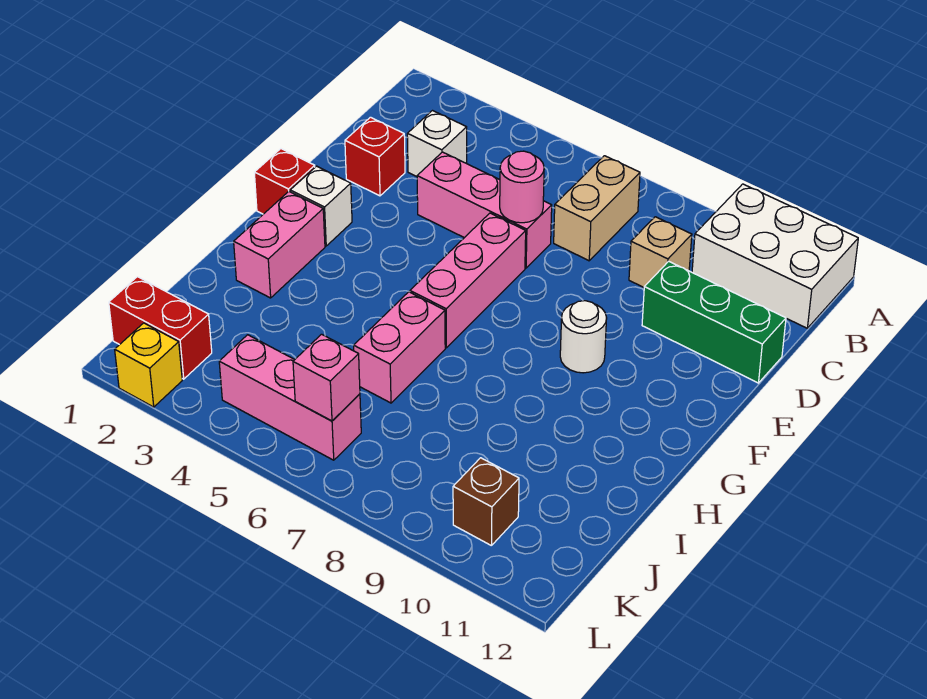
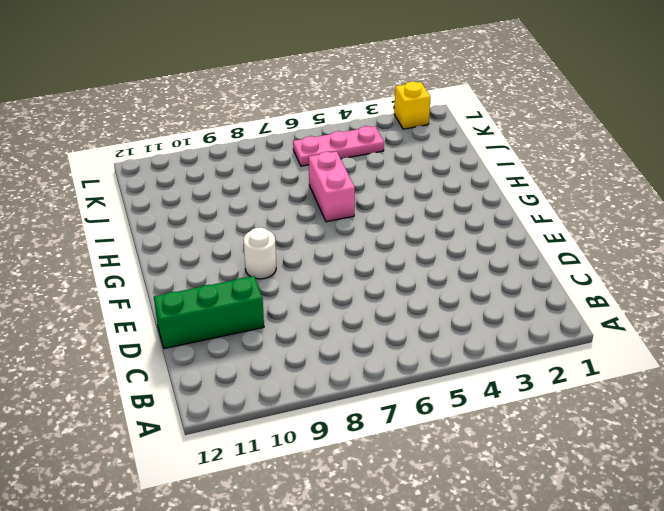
pink 1x3 plate [293,126,384,166] -> pink 1x3 brick [219,335,361,460]
none -> white 2x3 brick [692,184,858,328]
none -> tan 1x2 brick [554,156,640,261]
none -> white 1x1 brick [407,111,467,176]

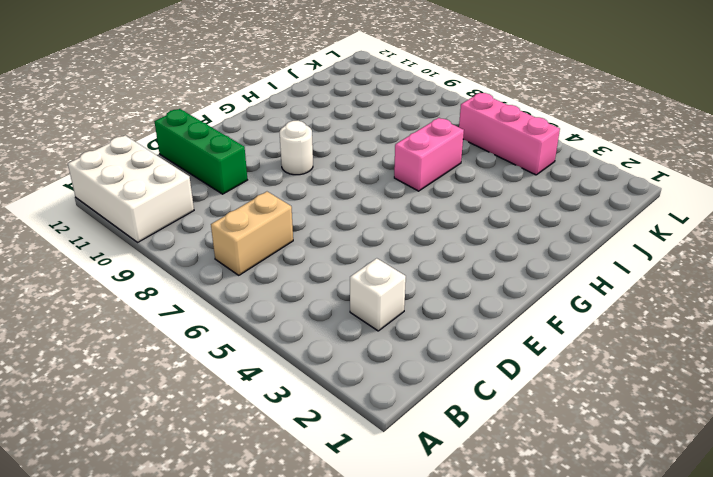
none -> tan 1x1 brick [629,217,692,287]
none -> red 1x1 brick [345,117,405,196]
none -> pink 1x3 brick [417,152,552,268]

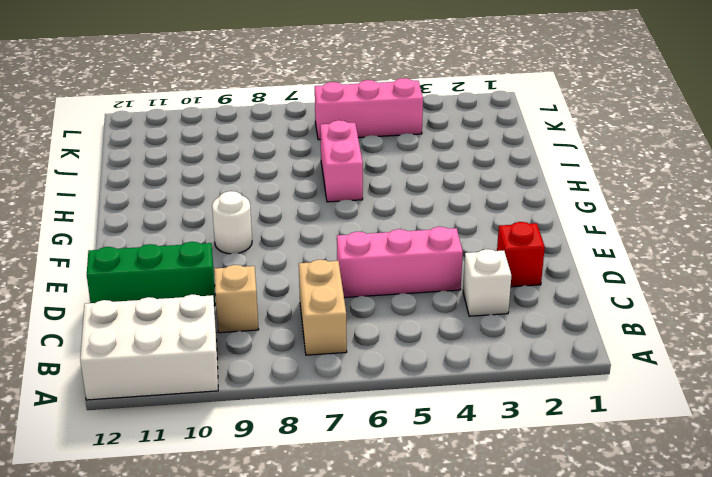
none -> pink 1x3 brick [410,213,526,348]
none -> red 1x1 brick [254,149,315,214]
none -> white 1x1 brick [290,166,352,246]

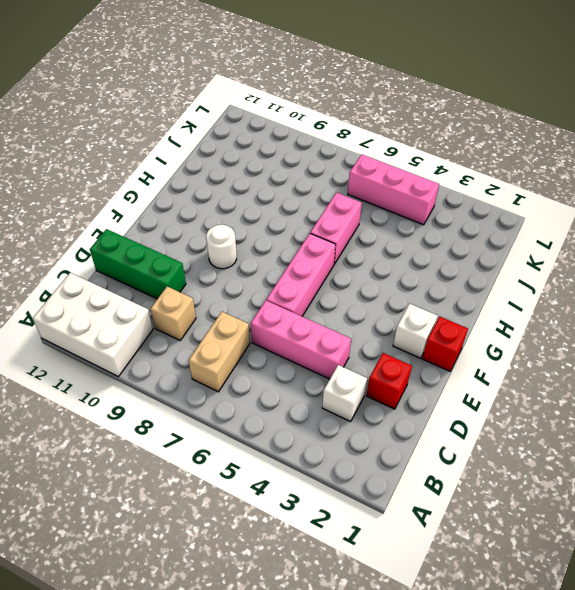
none -> pink 1x2 brick [234,191,325,298]
none -> red 1x2 brick [109,277,212,379]
none -> brown 1x1 brick [453,458,519,546]

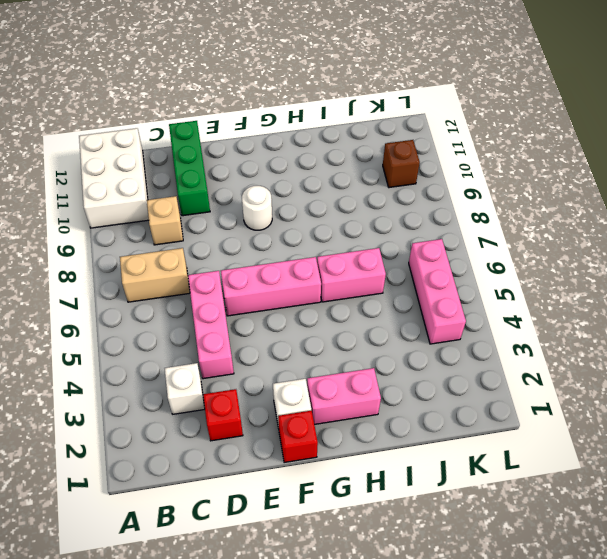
none -> red 1x2 brick [109,277,212,379]
none -> yellow 1x1 brick [115,323,182,407]
none -> pink 1x1 round brick [500,151,544,223]

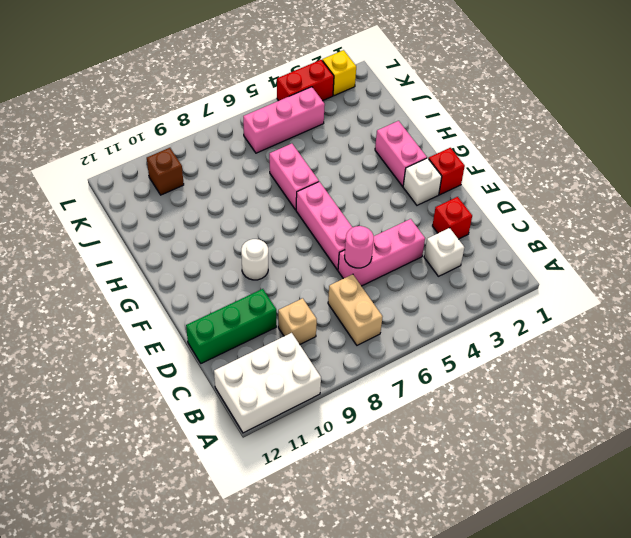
red 1x2 brick [277,60,334,101] -> red 1x2 brick moved to [109,277,212,379]
none -> pink 1x1 brick [293,334,360,421]

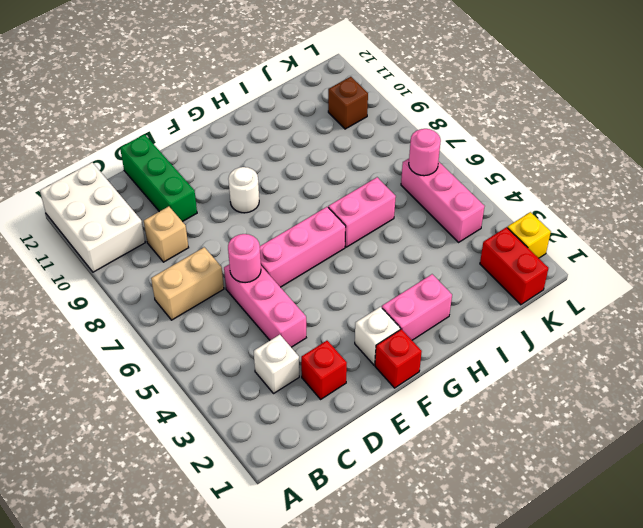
pink 1x1 round brick [409,129,441,176] -> pink 1x1 brick [293,334,360,421]

